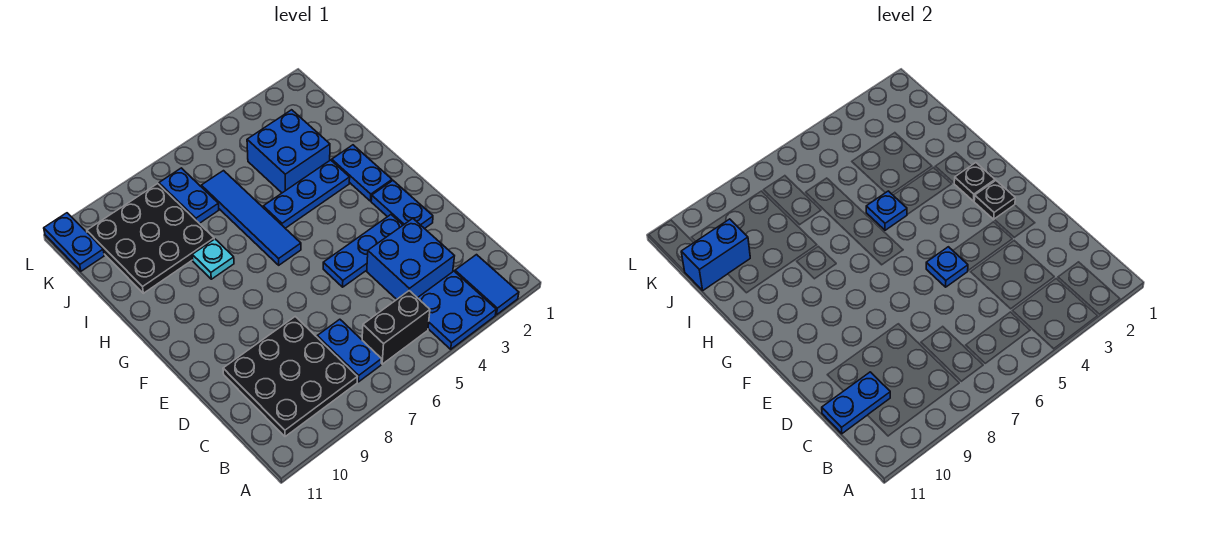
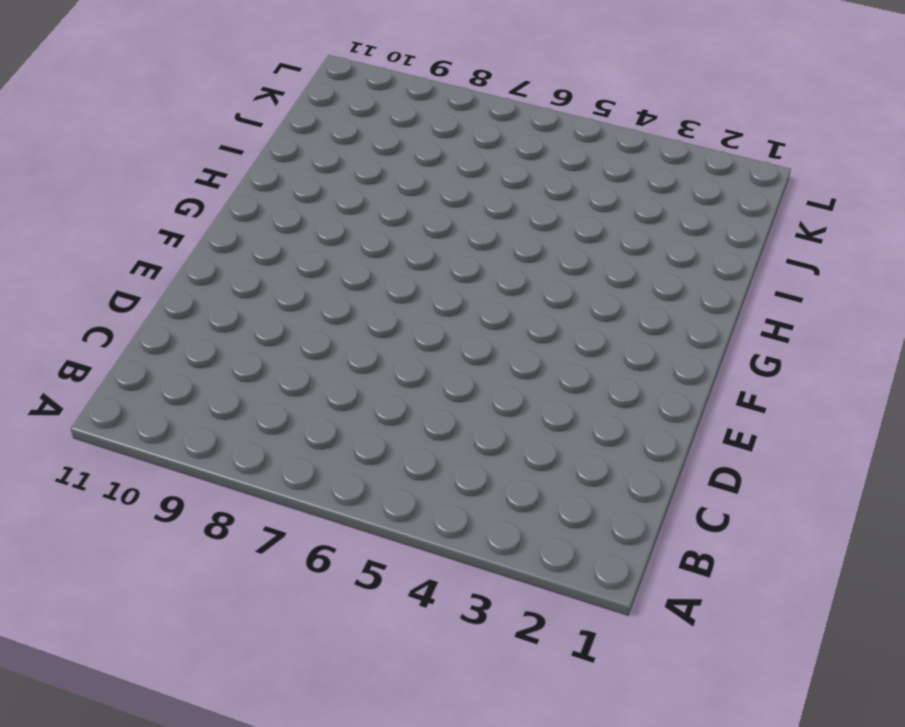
none -> blue 1x2 tile [455,255,519,315]
none -> blue 2x2 plate [418,271,496,349]
none -> black 1x2 brick [362,291,430,364]

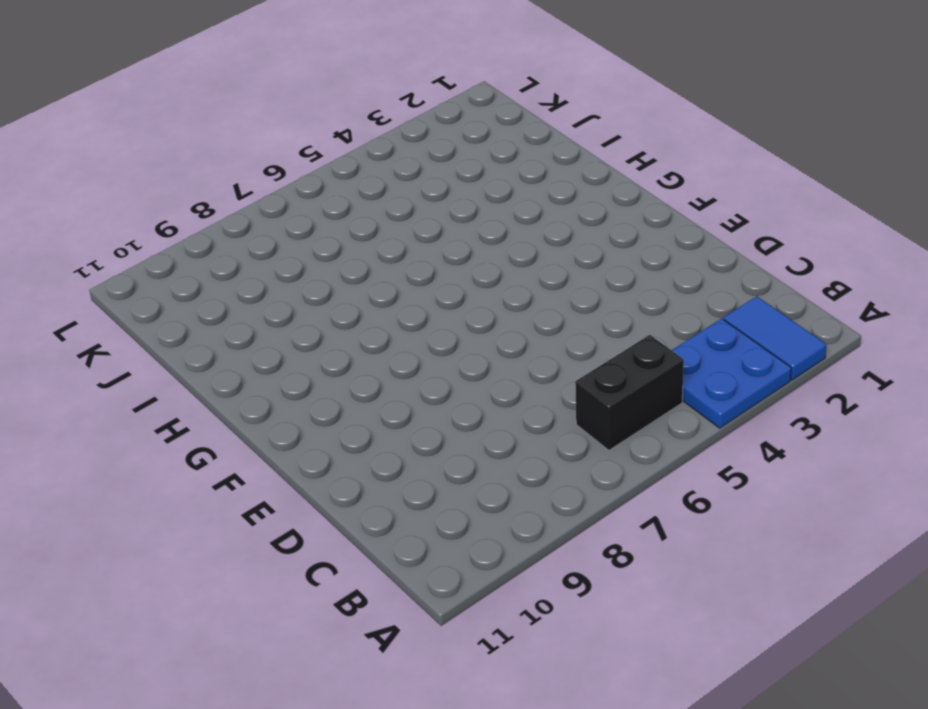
none -> blue 1x2 plate [317,319,381,382]
none -> black 3x3 plate [223,317,357,437]
none -> blue 2x2 brick [367,219,454,299]

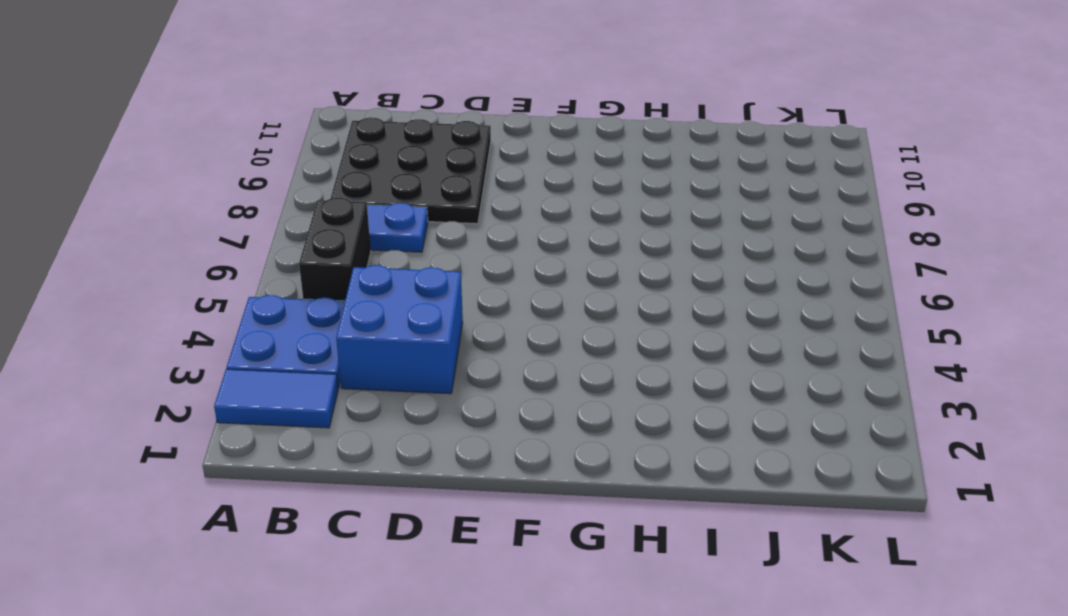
none -> blue 1x2 plate [371,181,433,229]
none -> blue 1x3 plate [323,215,403,287]
none -> blue 1x2 plate [332,145,392,201]

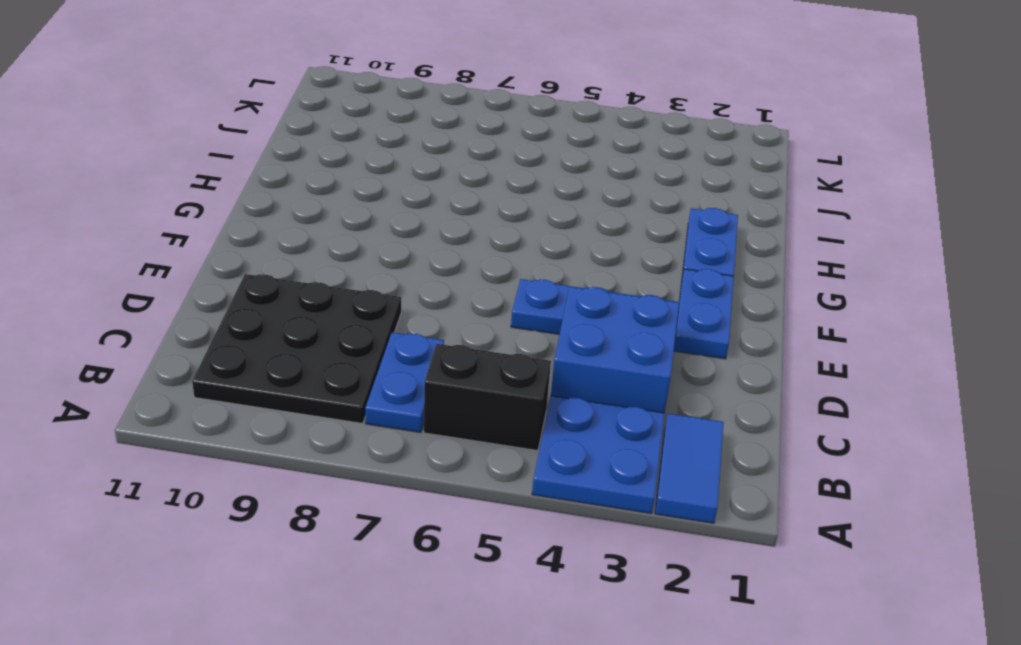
none -> blue 1x4 tile [201,171,301,265]
none -> blue 1x3 plate [263,160,350,228]
none -> cyan 1x1 plate [192,239,234,279]

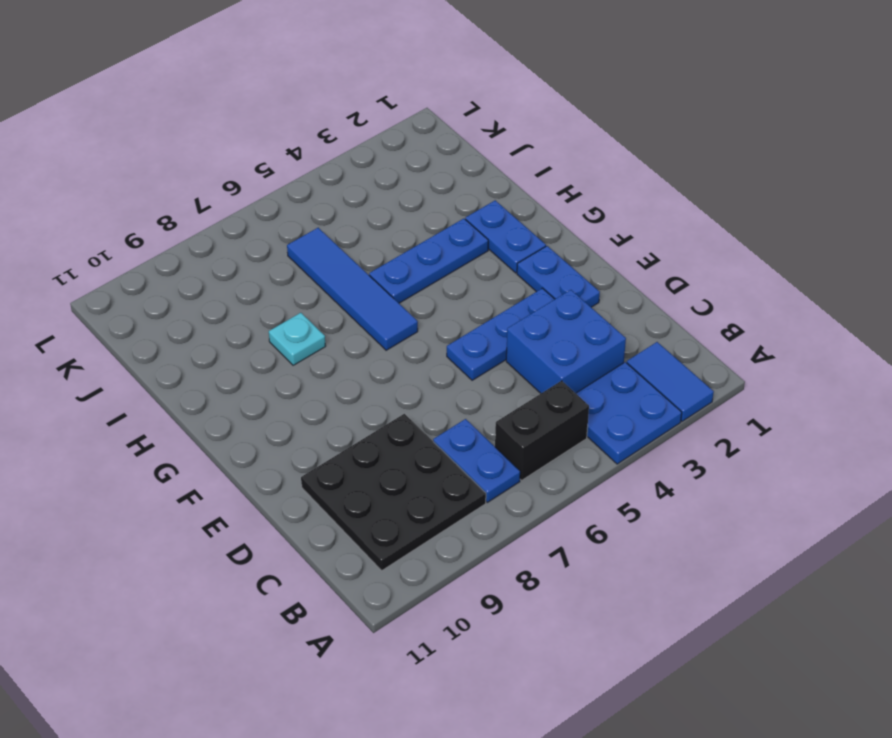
none -> blue 2x2 brick [247,110,330,193]
none -> black 3x3 plate [87,184,214,293]
none -> blue 1x2 plate [159,168,219,223]

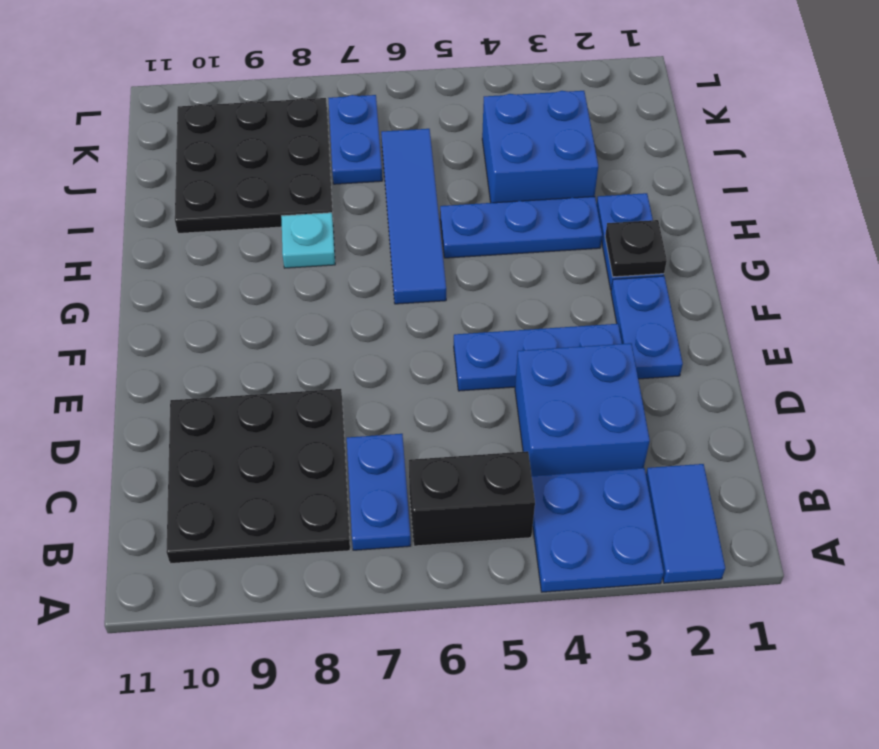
none -> blue 1x2 plate [44,213,104,271]
none -> blue 1x2 plate [822,372,890,434]
none -> blue 1x1 plate [926,247,968,287]

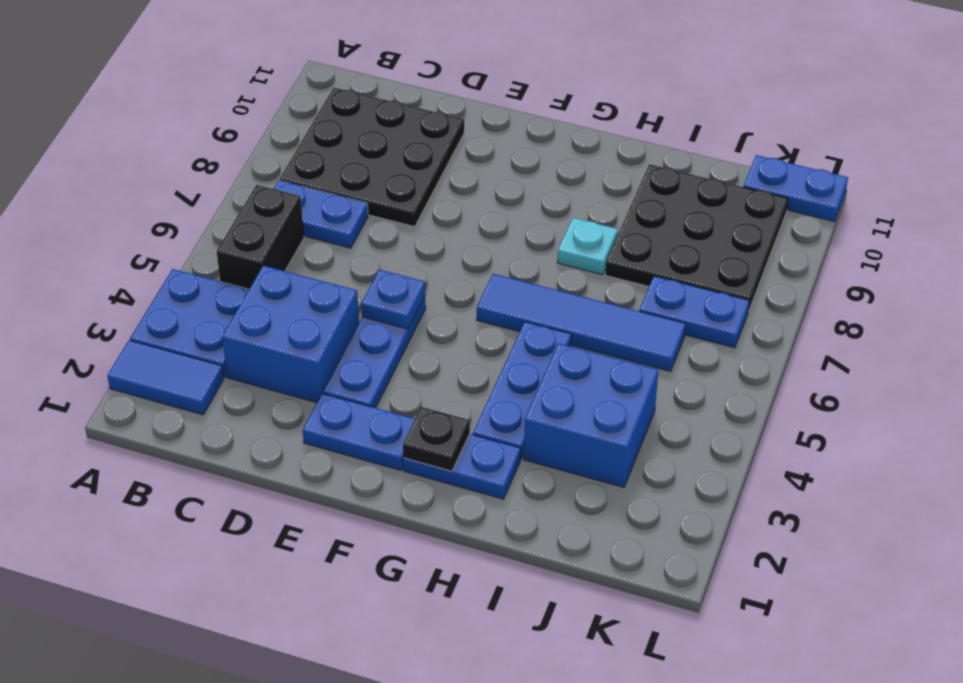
none -> blue 1x2 plate [822,372,890,434]
none -> black 1x1 plate [974,181,1015,219]
none -> blue 1x1 plate [866,191,907,230]

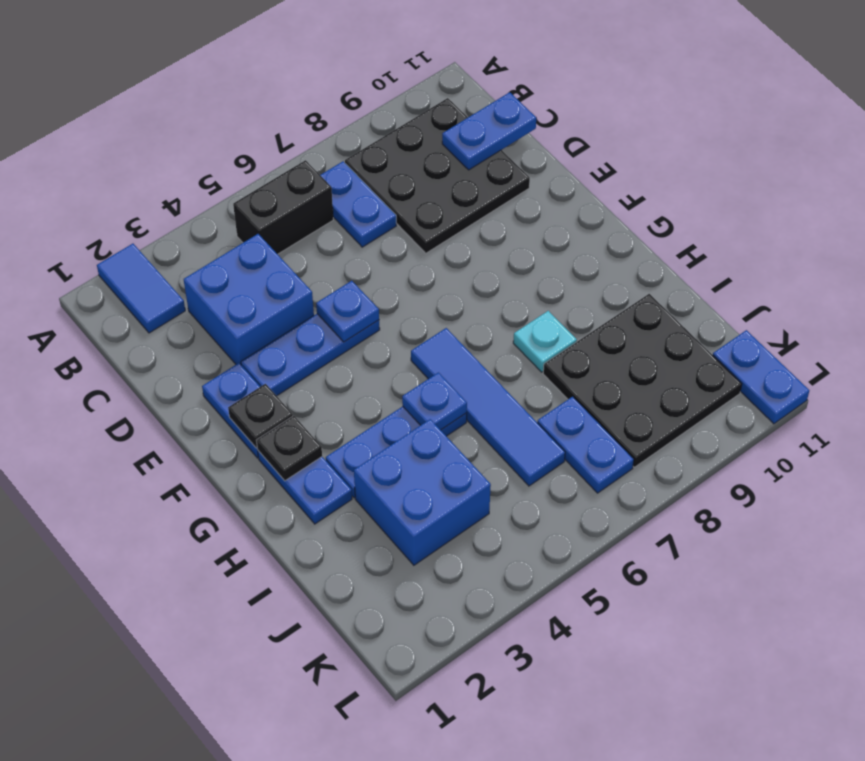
none -> blue 2x2 plate [418,271,496,349]
none -> blue 1x2 brick [681,219,750,290]

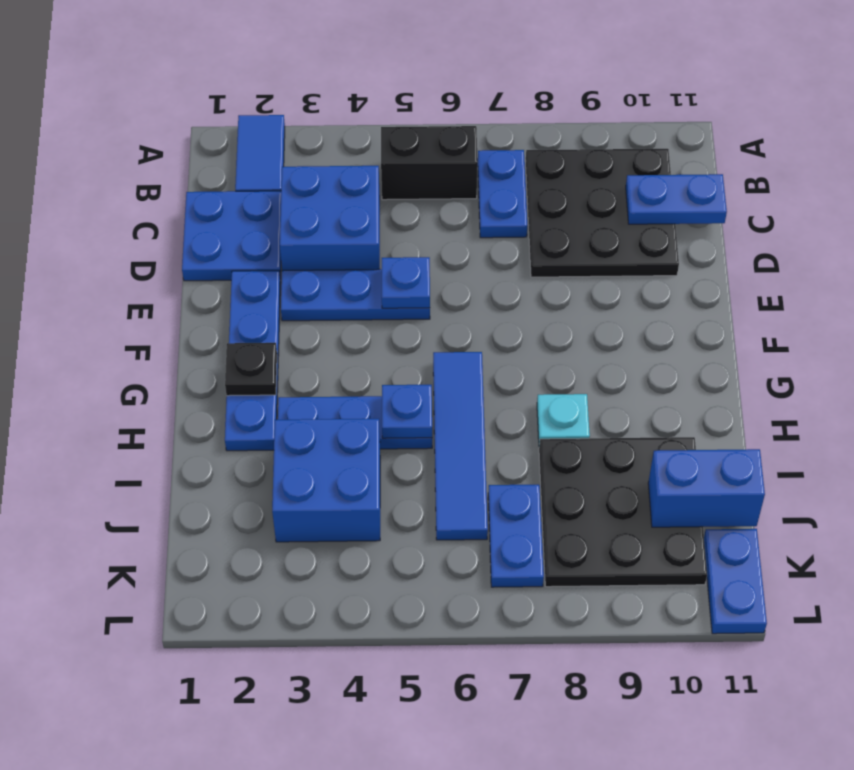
blue 2x2 plate [182,191,281,281] -> blue 2x2 plate moved to [418,271,496,349]
none -> black 1x1 plate [974,181,1015,219]

